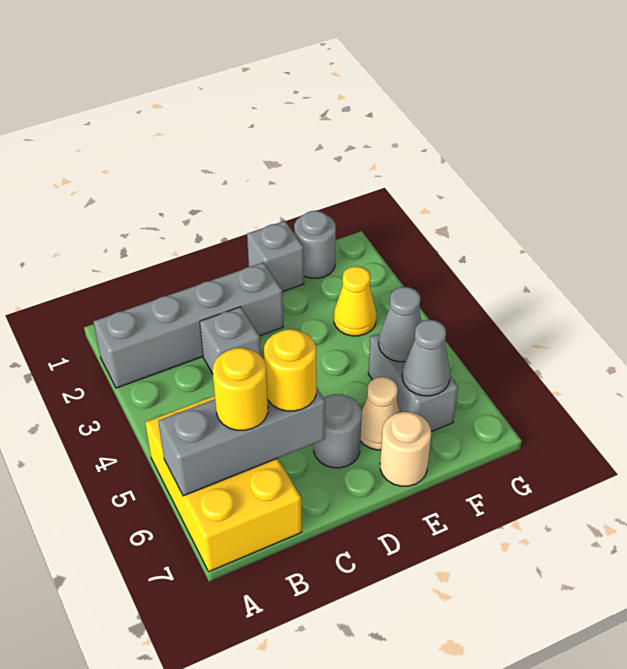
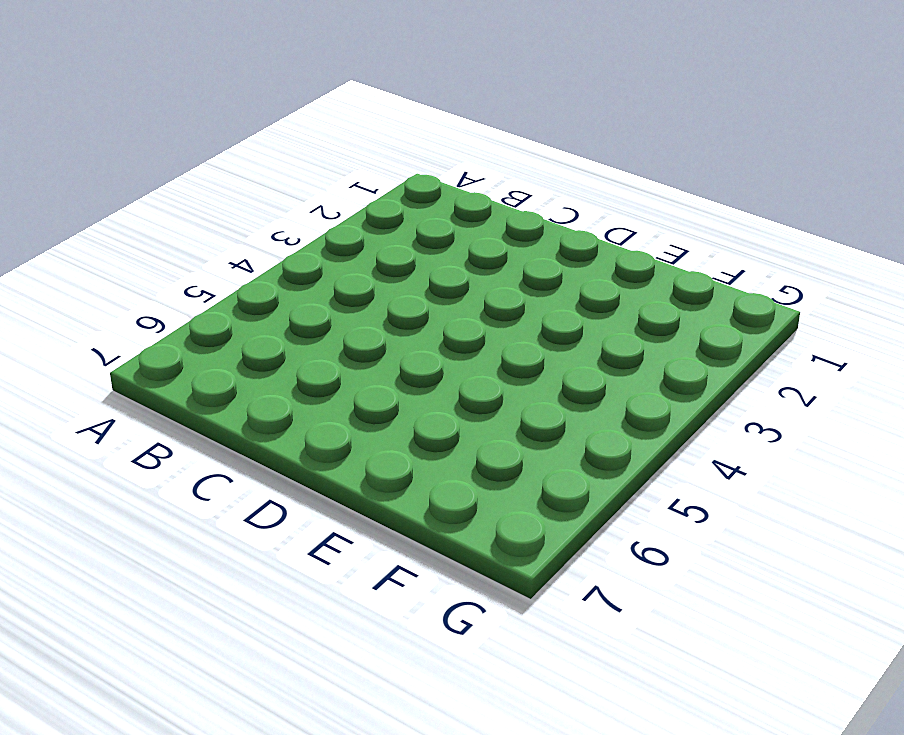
none -> grey 1x4 brick [93,262,283,388]
none -> yellow 2x3 brick [145,396,302,572]
none -> grey 1x1 brick [200,307,261,374]

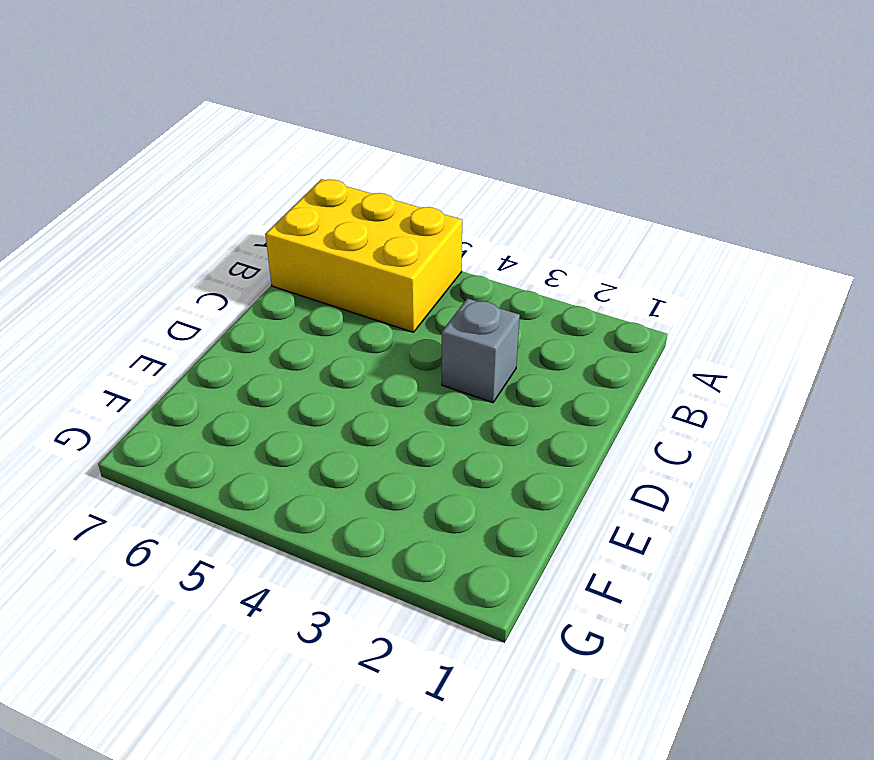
none -> grey 1x4 brick [93,262,283,388]
none -> grey 1x1 round brick [314,394,362,468]
none -> grey 1x1 brick [247,221,304,292]

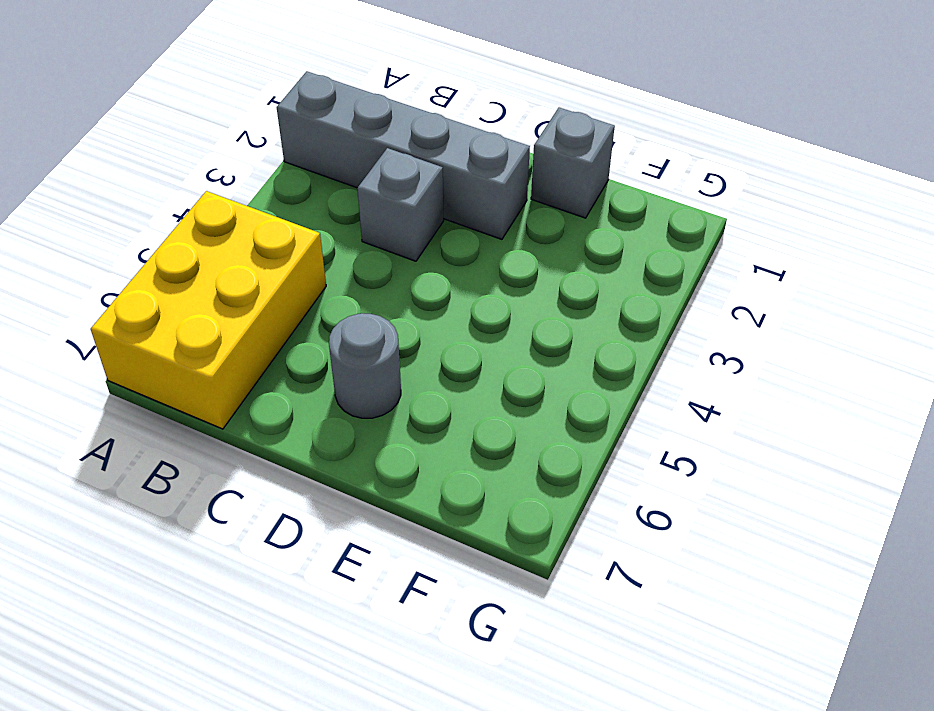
none -> tan 1x1 cone [360,377,400,450]
none -> tan 1x1 round brick [380,412,431,486]
none -> grey 1x1 round brick [294,211,336,278]

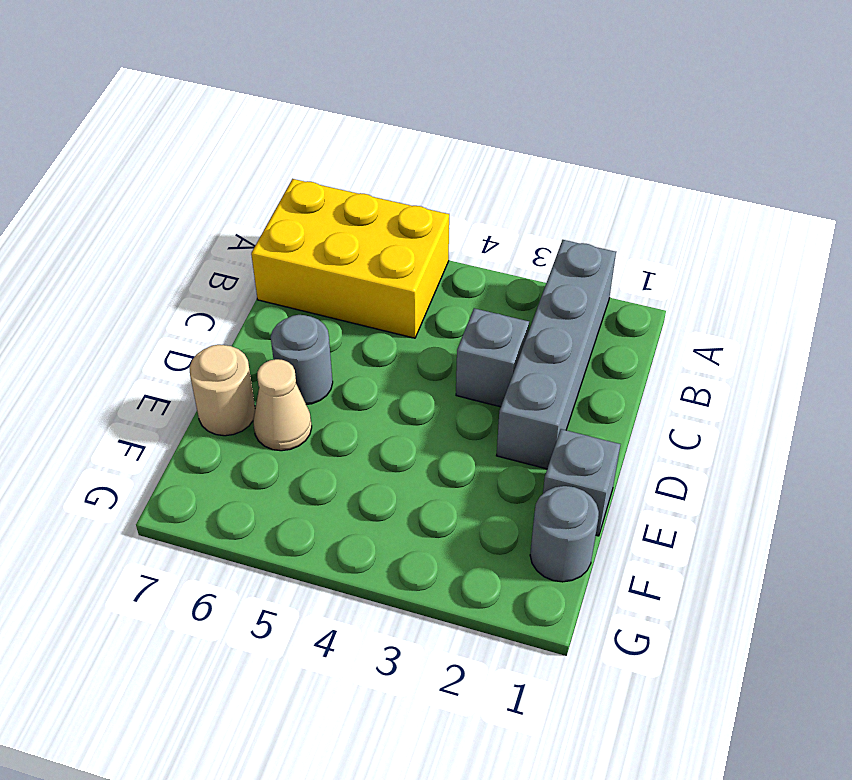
none -> yellow 1x1 cone [334,266,376,336]
none -> grey 1x2 brick [368,334,458,432]
none -> grey 1x3 brick [158,387,325,496]

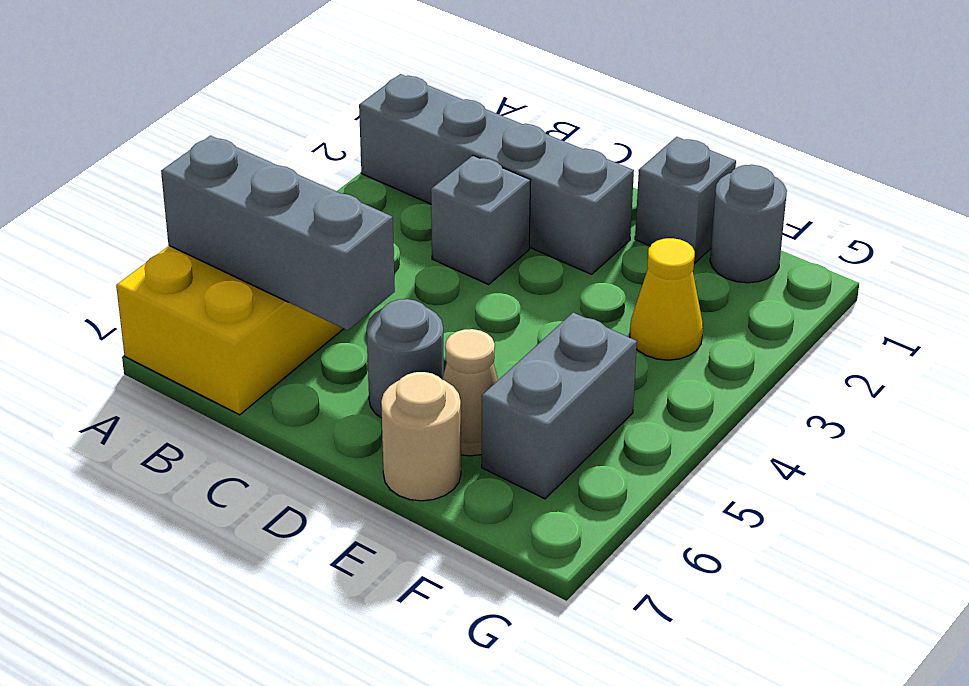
none -> grey 1x1 cone [379,287,422,362]
none -> grey 1x1 cone [402,320,450,396]
none -> yellow 1x1 round brick [213,348,268,430]

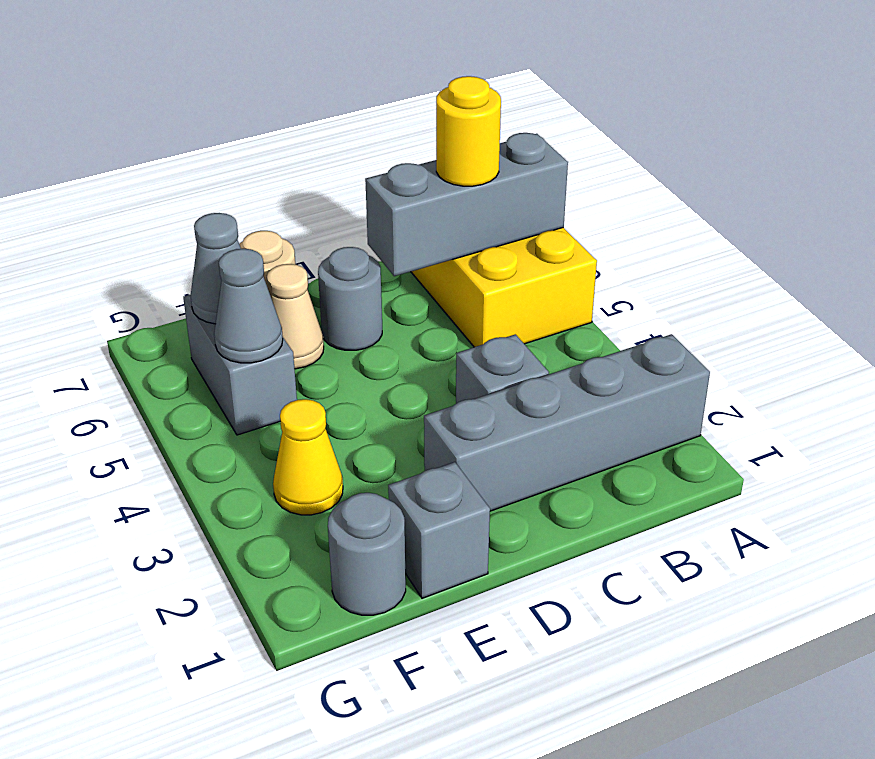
none -> yellow 1x1 round brick [264,329,316,411]

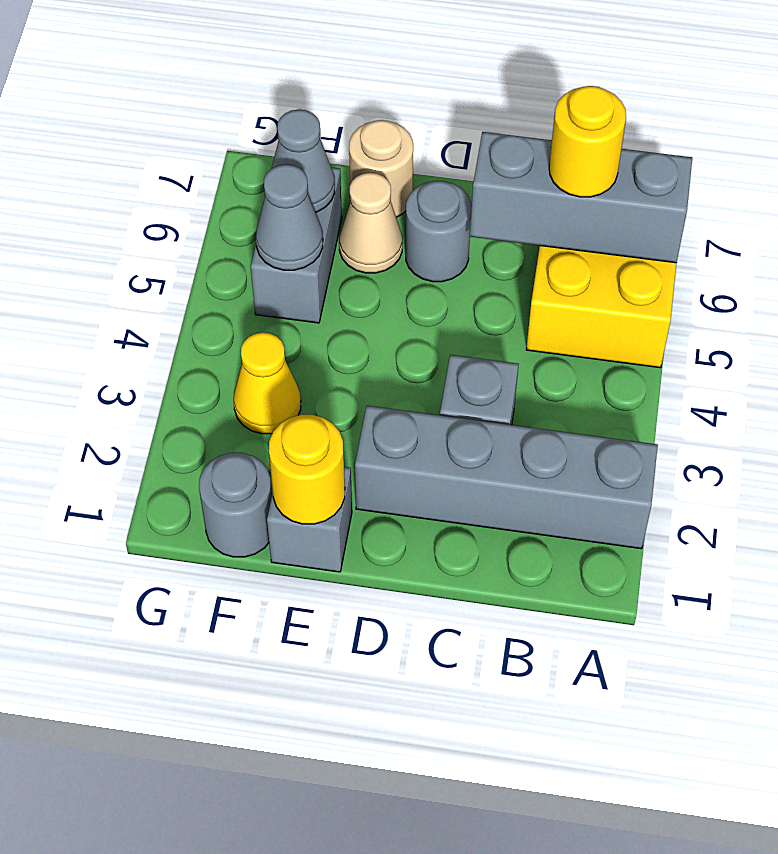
yellow 1x1 round brick [269,415,345,524] -> yellow 1x1 round brick moved to [264,329,316,411]

